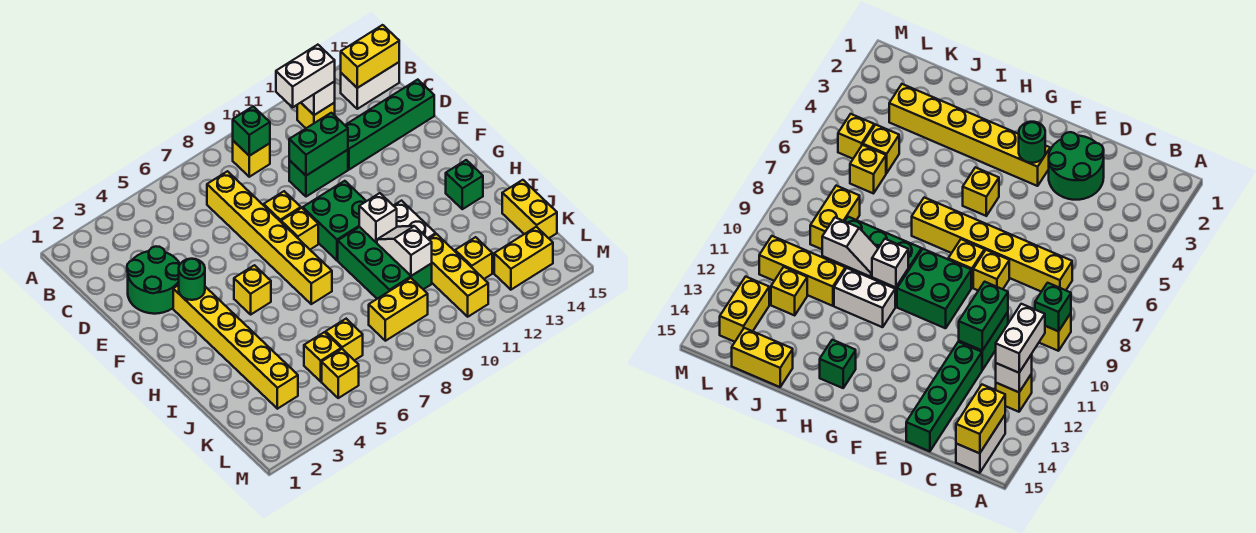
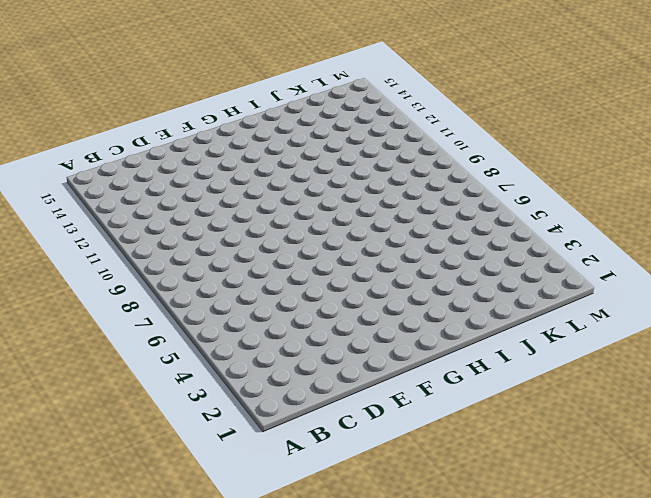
none -> yellow 1x1 brick [233,141,270,177]
none -> yellow 1x1 brick [297,103,335,128]
none -> white 1x2 brick [341,62,399,109]
none -> yellow 1x6 brick [207,171,332,304]

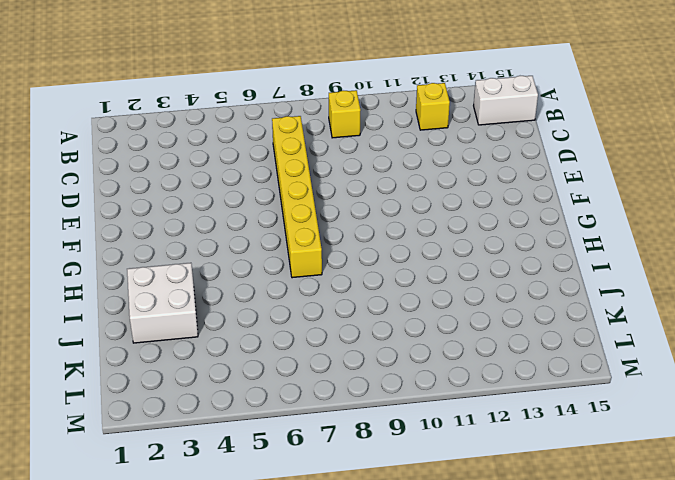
white 2x2 brick [127,263,198,343] -> yellow 1x6 brick [173,285,298,409]
none -> green 2x2 round brick [127,246,180,314]
none -> green 1x2 brick [289,150,348,197]
none -> green 1x4 brick [345,80,434,170]
none -> yellow 1x1 brick [264,191,301,222]

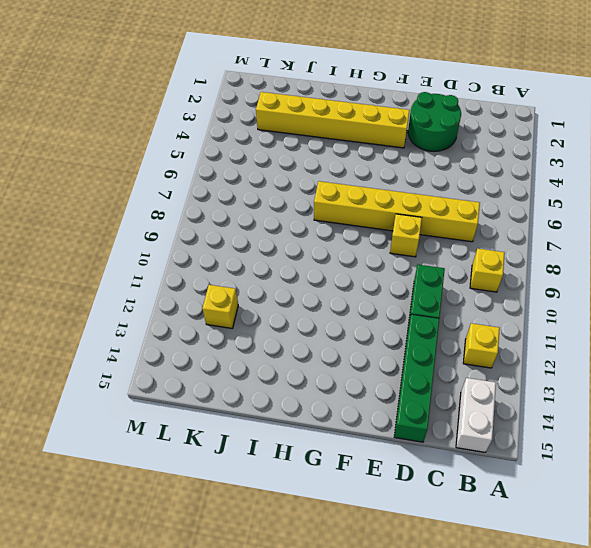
none -> yellow 1x1 brick [281,208,318,250]
none -> green 2x2 brick [303,181,366,260]
none -> yellow 1x1 brick [234,265,271,314]
none -> green 2x3 brick [338,227,432,299]

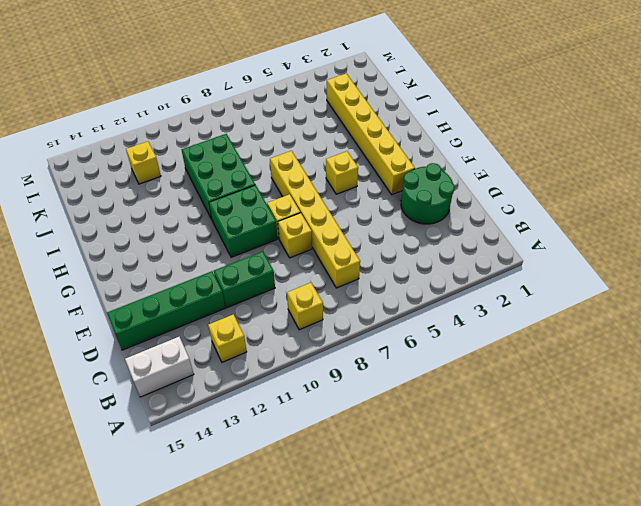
none -> white 1x2 brick [394,201,436,239]
none -> green 1x1 brick [446,160,483,209]
none -> yellow 1x3 brick [429,234,488,317]
none -> yellow 1x2 brick [502,180,557,238]

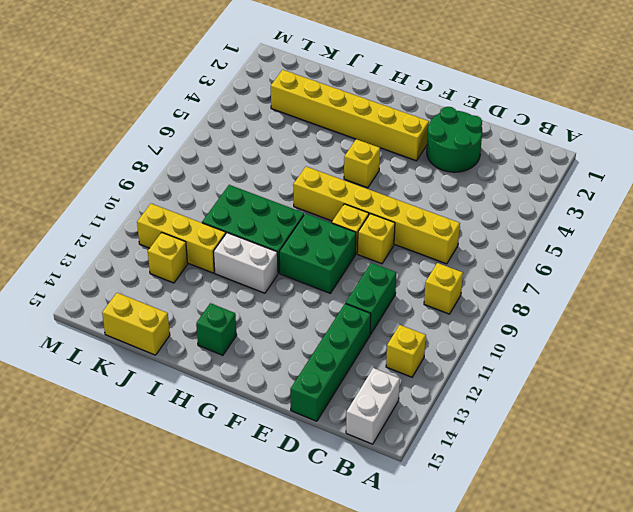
none -> yellow 1x1 brick [304,332,341,381]
none -> yellow 1x1 brick [326,319,363,360]
none -> yellow 1x2 brick [369,278,428,341]
none -> yellow 1x1 brick [322,349,359,398]

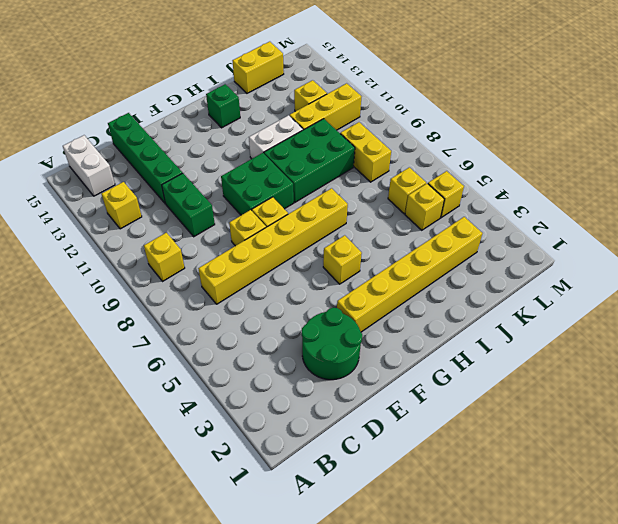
none -> yellow 1x2 brick [494,227,553,290]
none -> green 1x1 brick [233,106,270,156]
none -> white 1x1 brick [301,81,335,115]
none -> yellow 1x2 brick [341,25,399,88]

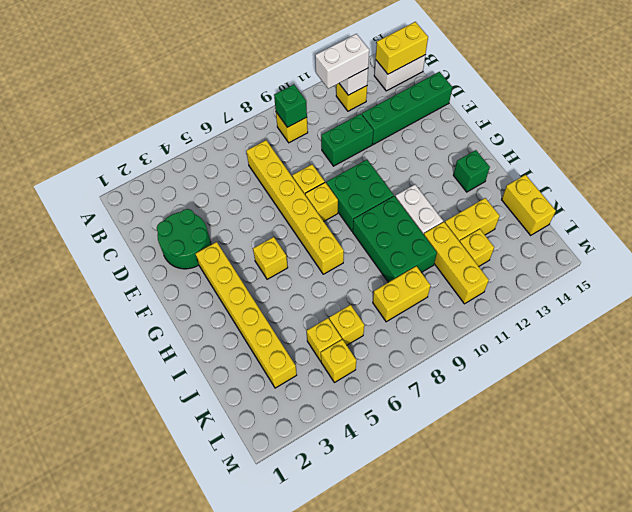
yellow 1x2 brick [445,198,500,242] -> yellow 1x2 brick moved to [494,227,553,290]
none -> green 1x2 brick [289,113,348,176]
none -> green 1x1 round brick [179,259,205,300]
none -> white 1x1 brick [359,193,397,242]
none -> white 1x2 slope [377,226,432,276]

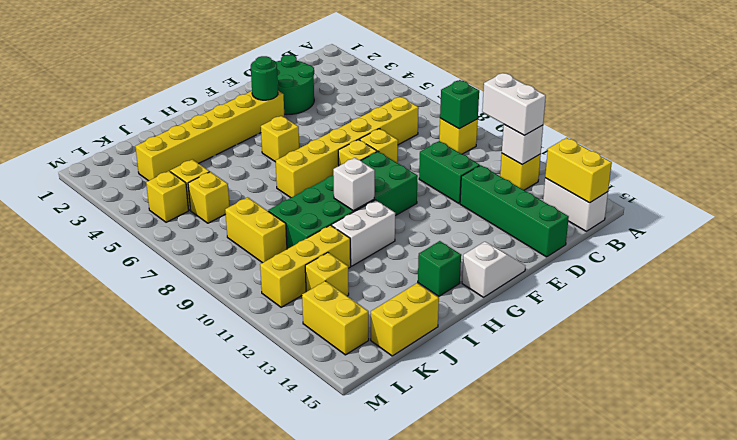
white 1x2 slope [462,242,525,297] -> white 1x2 slope moved to [377,226,432,276]
none -> green 1x2 brick [289,113,348,176]

